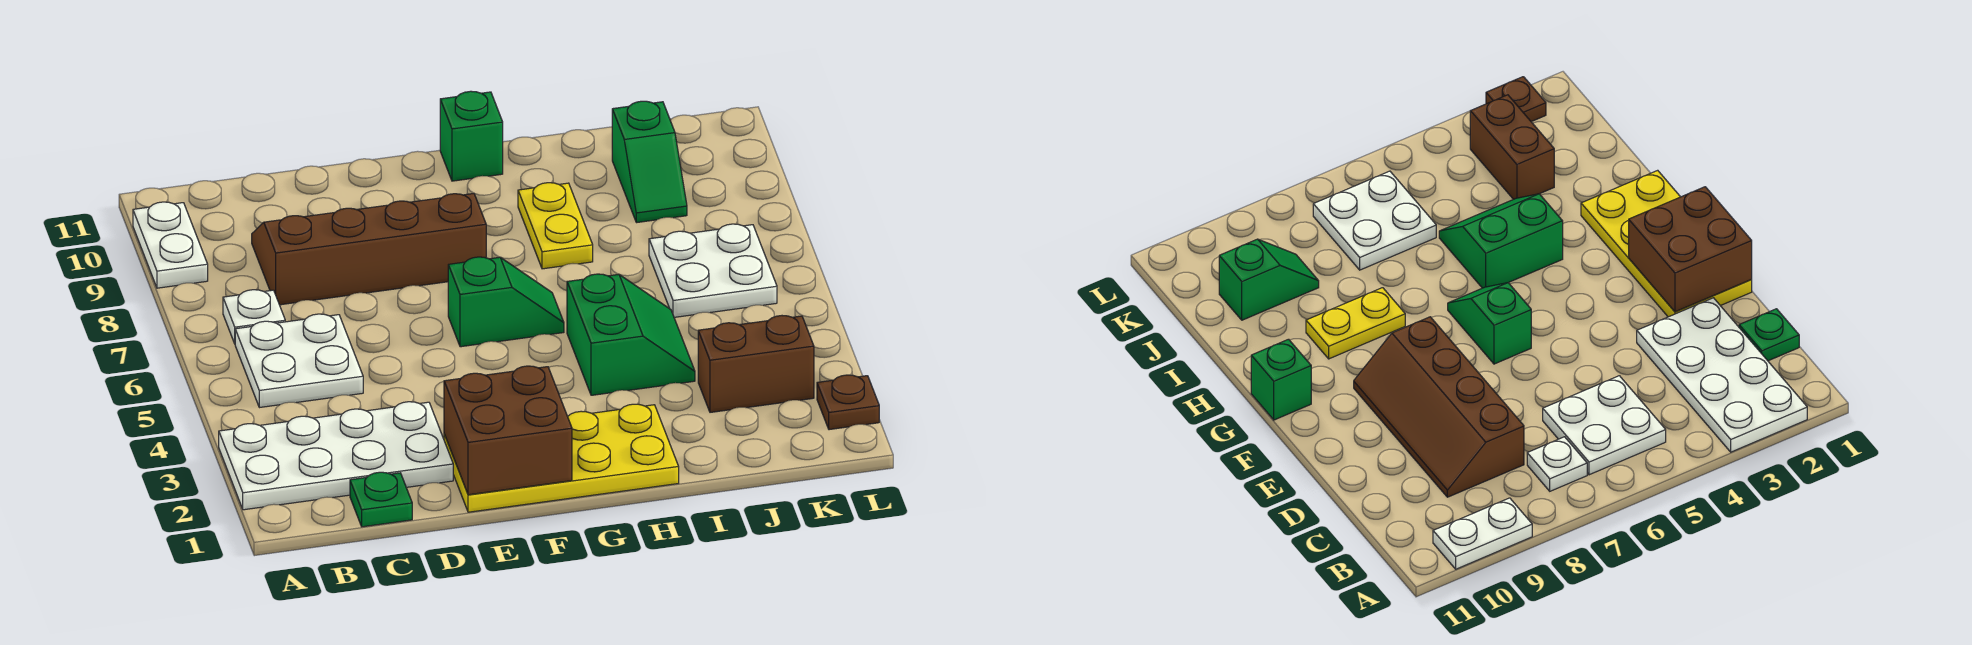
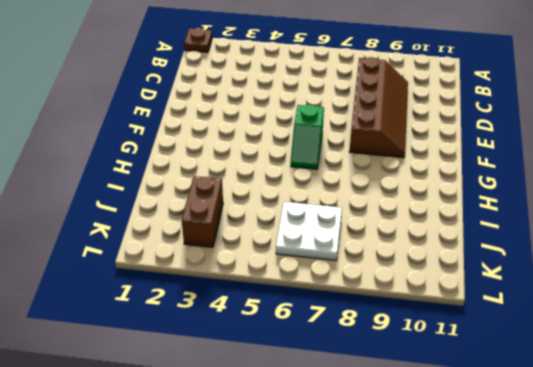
brown 1x1 plate [184,28,212,52] -> brown 1x1 plate moved to [817,375,879,430]
none -> white 2x4 plate [219,402,453,510]
none -> white 1x2 plate [133,202,208,288]
none -> white 2x2 plate [235,314,363,408]

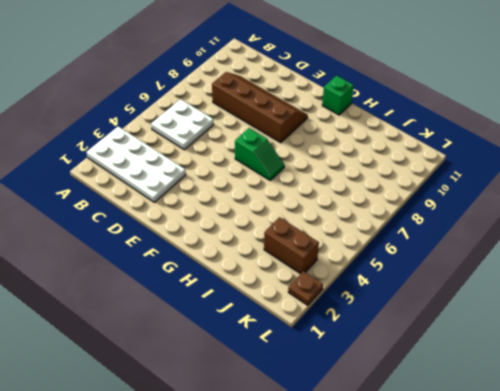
none -> white 1x2 plate [133,202,208,288]
none -> white 1x1 plate [223,290,285,343]
none -> green 1x1 plate [350,472,412,527]

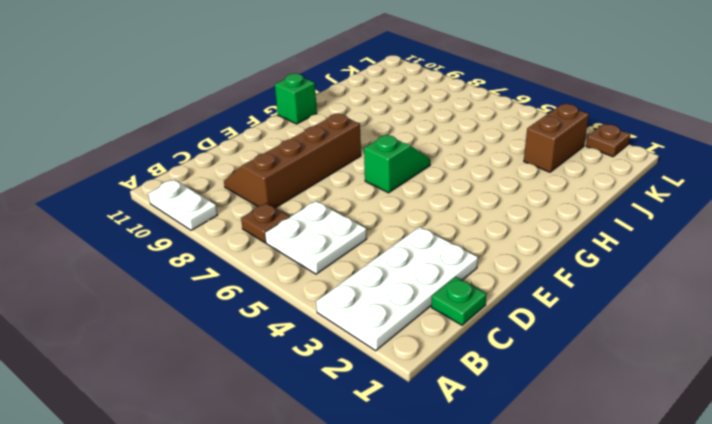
brown 1x1 plate [241,203,289,243] -> white 1x1 plate [223,290,285,343]
none -> yellow 2x4 plate [444,404,679,512]
none -> green 2x2 slope [567,274,695,395]
none -> yellow 1x2 plate [518,183,593,269]

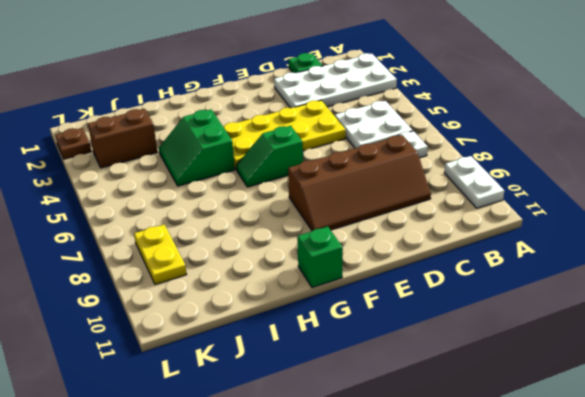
yellow 2x4 plate [223,100,346,170] -> yellow 2x4 plate moved to [444,404,679,512]
yellow 1x2 plate [134,225,187,285] -> yellow 1x2 plate moved to [518,183,593,269]
none -> white 2x2 plate [649,224,777,317]
none -> green 1x2 slope [612,101,687,223]
none -> brown 2x2 brick [444,366,572,495]

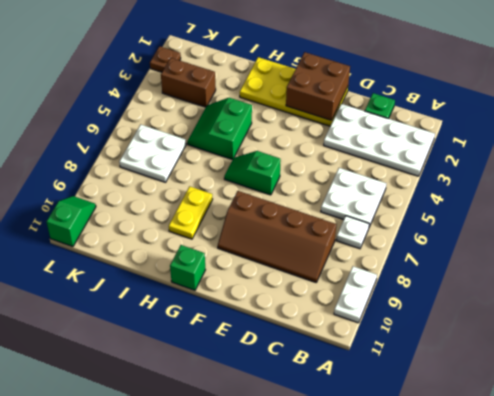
green 1x2 slope [47,196,96,247] -> green 1x2 slope moved to [612,101,687,223]

